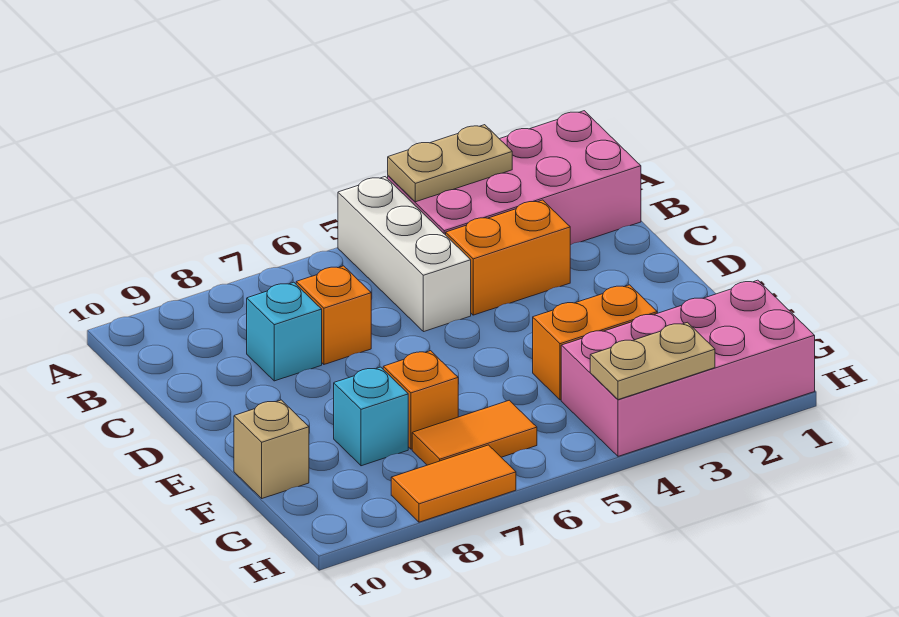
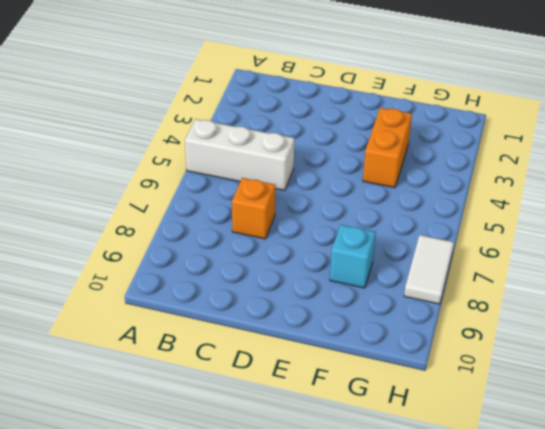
white 1x2 tile [404,235,454,304] -> orange 1x2 tile [391,445,516,522]
none -> pink 2x4 brick [388,111,641,245]
none -> orange 1x2 brick [446,200,570,315]
none -> cyan 1x1 brick [247,282,322,381]

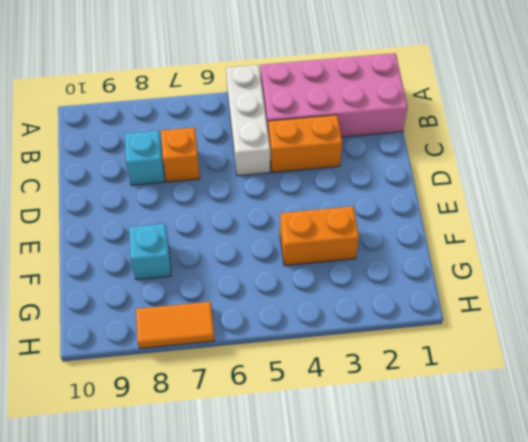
none -> orange 1x1 brick [383,351,458,449]
none -> tan 1x1 brick [234,400,309,498]
none -> pink 2x4 brick [561,280,815,456]

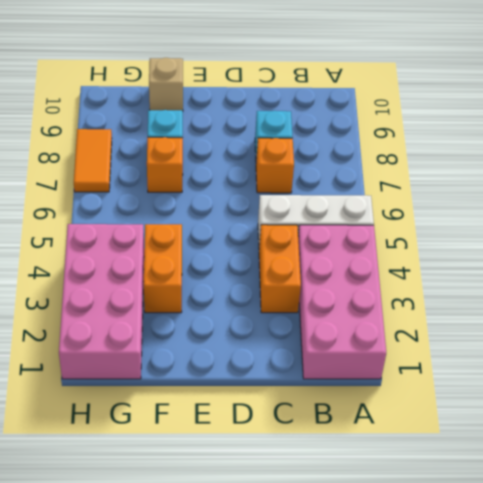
none -> orange 1x2 tile [412,400,537,465]
none -> tan 1x2 plate [388,125,512,202]
none -> tan 1x2 plate [590,322,715,400]

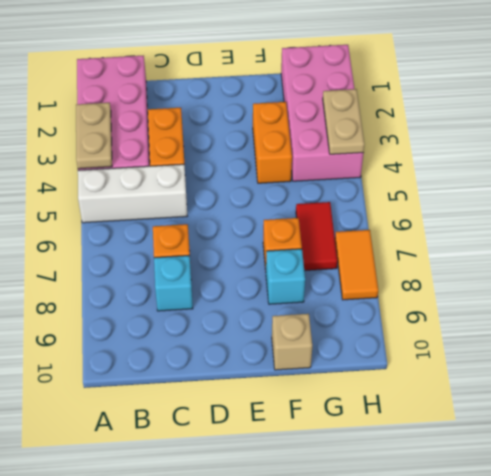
red 1x2 tile [296,202,338,271] -> orange 1x2 tile [412,400,537,465]

